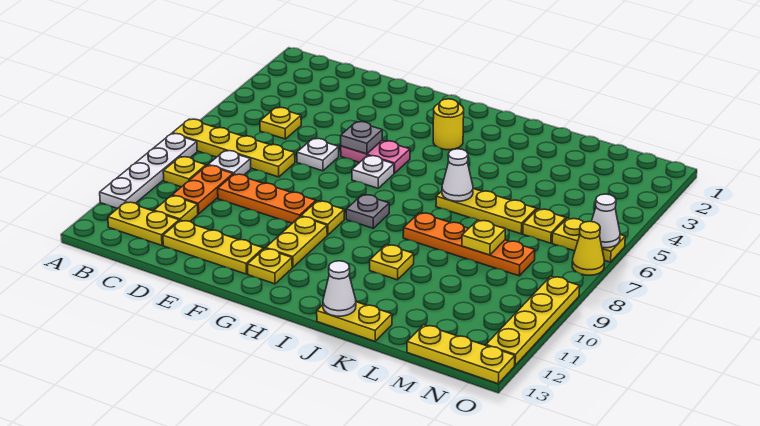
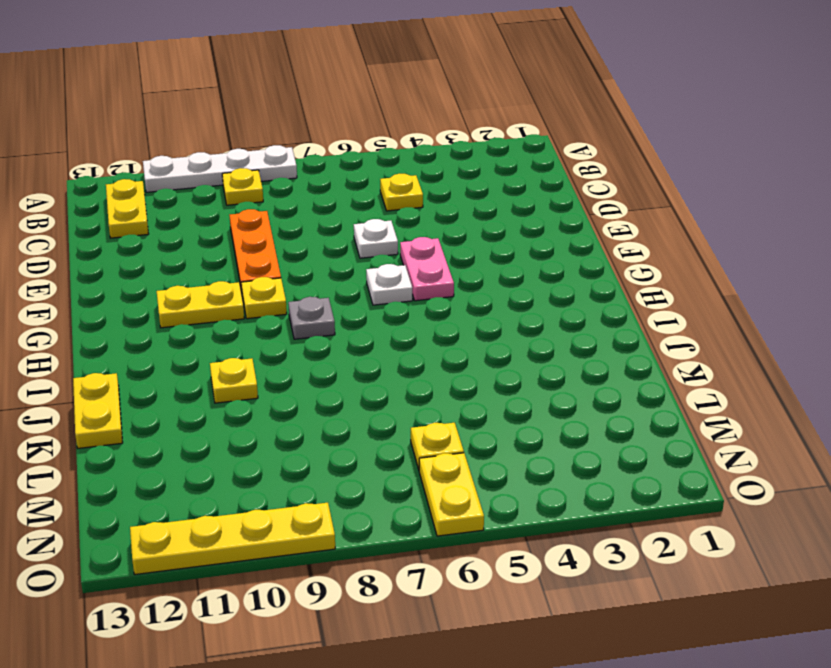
none -> yellow 1x4 plate [172,119,295,177]
none -> white 1x1 plate [208,151,251,175]
none -> orange 1x2 plate [172,165,233,214]
none -> yellow 1x1 plate [154,196,198,221]

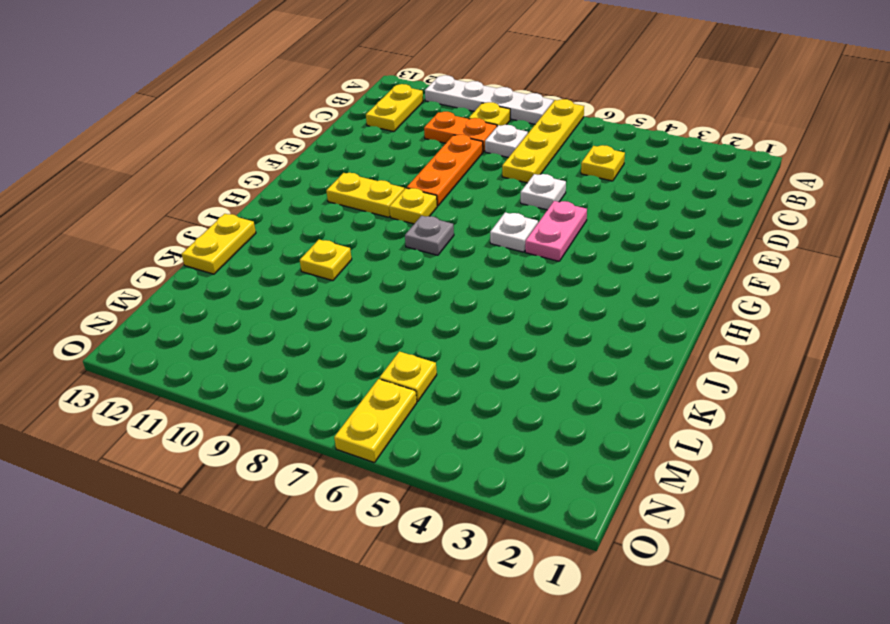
none -> yellow 1x1 plate [154,196,198,221]
none -> yellow 1x3 plate [163,220,263,274]
none -> yellow 1x1 plate [248,248,292,284]
none -> yellow 1x1 round brick [433,99,464,150]

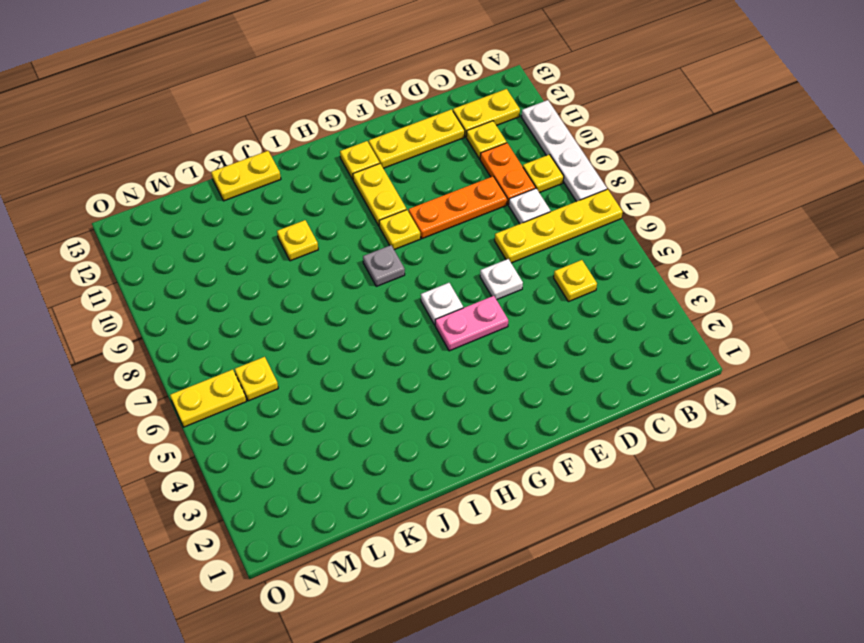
none -> yellow 1x1 round brick [433,99,464,150]
none -> yellow 1x3 plate [436,189,536,234]
none -> orange 1x4 plate [403,213,535,276]
none -> yellow 1x3 plate [407,325,515,384]

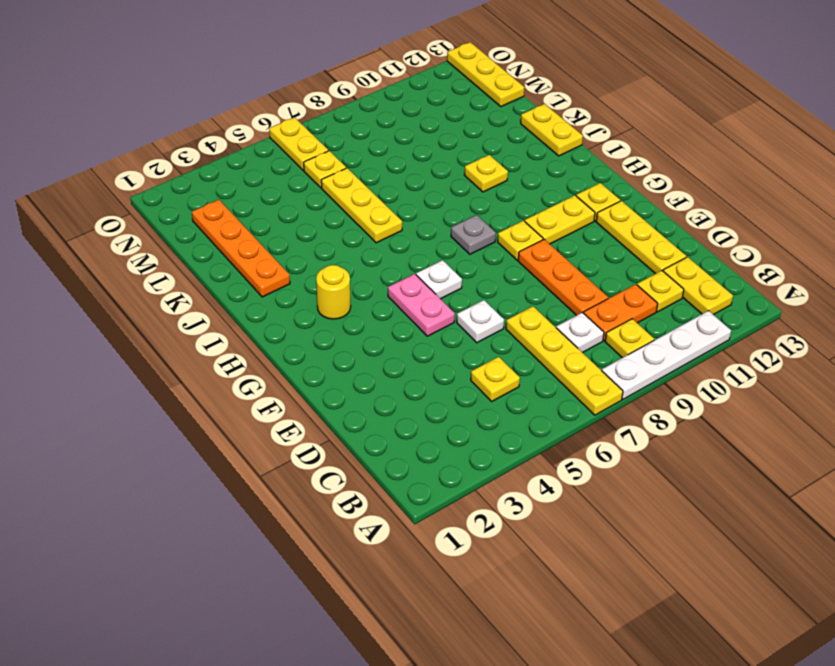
orange 1x4 plate [192,200,290,297] -> orange 1x4 plate moved to [403,213,535,276]
none -> yellow 1x1 cone [572,221,604,275]
none -> yellow 1x4 plate [486,276,580,365]
none -> grey 1x1 plate [341,122,382,154]
none -> white 1x1 cone [442,149,473,201]

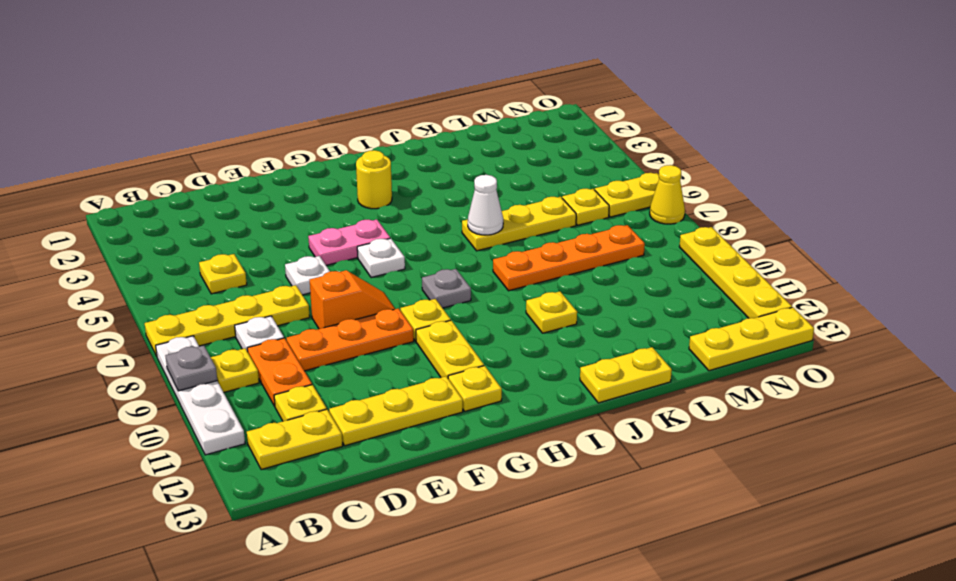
grey 1x1 plate [165,345,217,391] -> grey 1x1 plate moved to [341,122,382,154]
orange 1x2 slope [310,270,395,329] -> none
none -> white 1x1 cone [323,261,356,316]
none -> yellow 1x1 plate [462,220,505,255]
none -> white 1x1 cone [591,194,620,248]

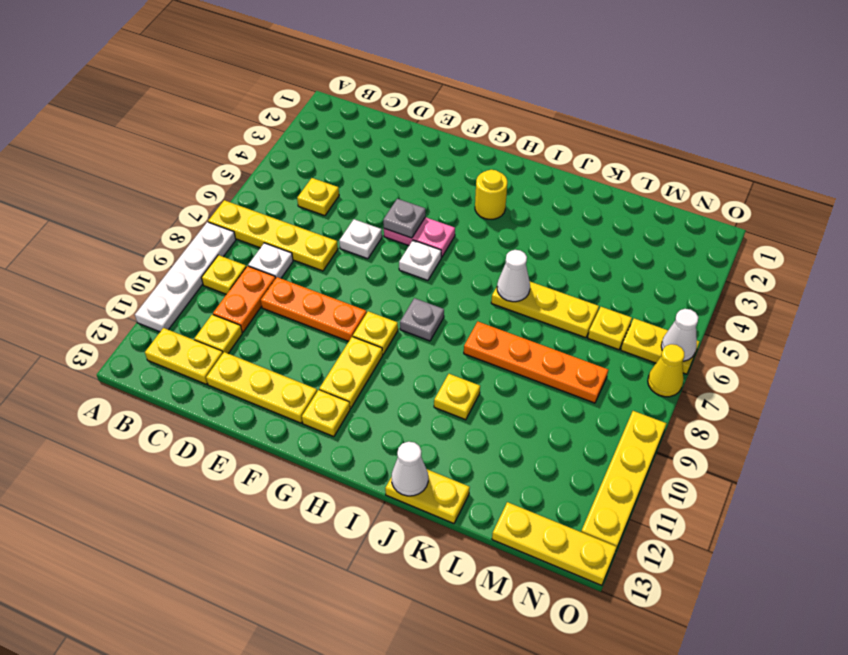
none -> yellow 1x1 plate [462,220,505,255]

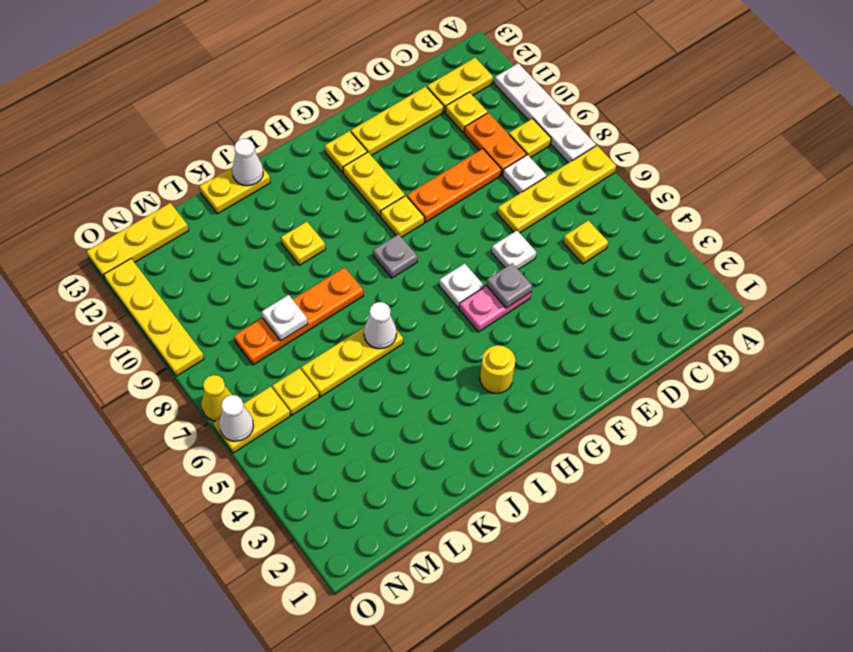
white 1x1 plate [262,295,308,341] -> yellow 1x1 plate [462,220,505,255]

